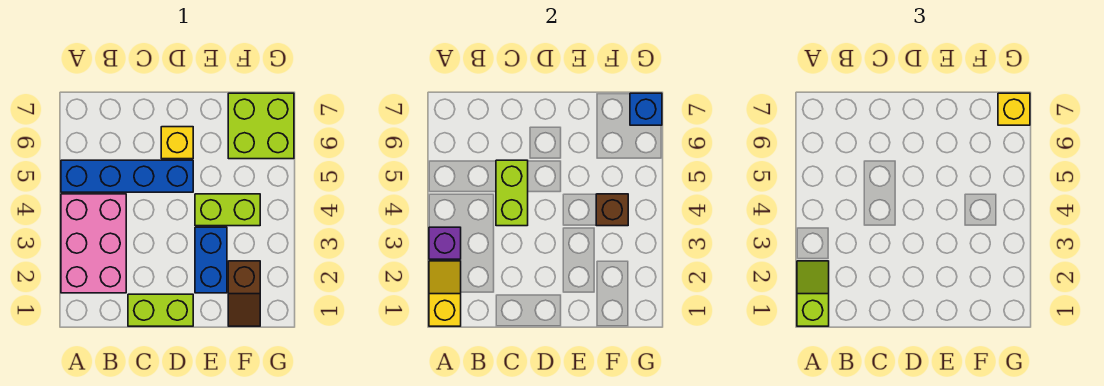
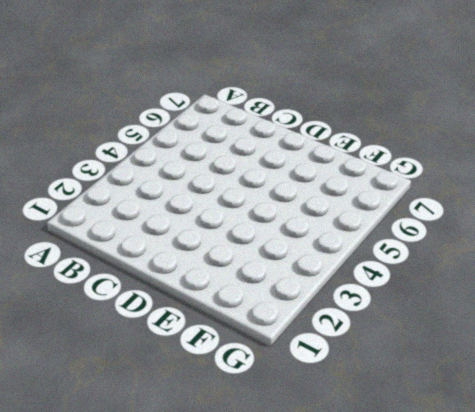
none -> pink 2x3 brick [61,194,126,293]
none -> blue 1x4 brick [61,160,193,192]
none -> lime 1x2 brick [128,294,193,326]

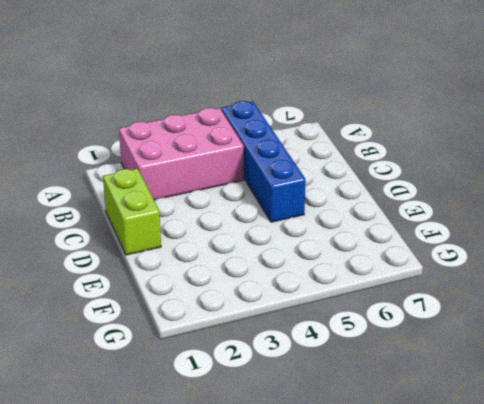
none -> yellow 1x1 brick [161,127,193,159]
none -> blue 1x2 brick [195,227,227,293]
none -> lime 1x2 brick [195,194,260,226]

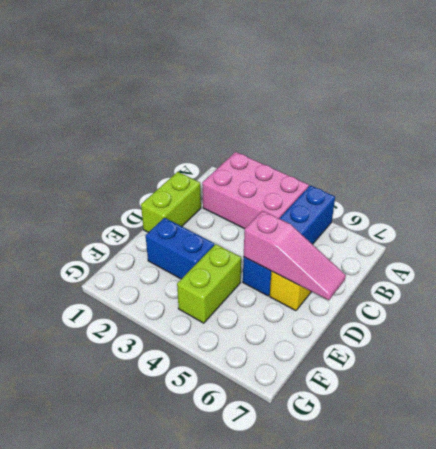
pink 1x3 slope [244,211,346,300] -> none
none -> brown 1x2 slope [228,261,260,326]
none -> lime 2x2 brick [228,93,294,159]
none -> yellow 1x2 slope [429,261,461,326]

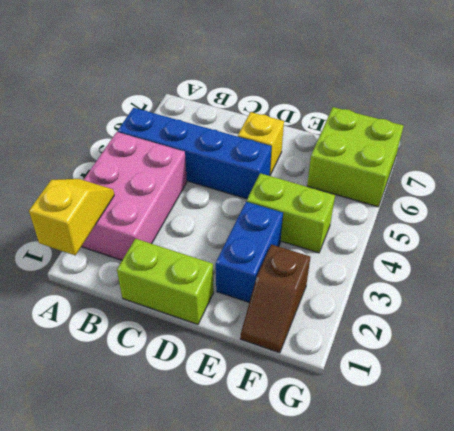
none -> purple 1x1 brick [429,227,461,259]
none -> lime 1x2 brick [496,160,528,226]
none -> brown 1x1 brick [596,194,628,226]

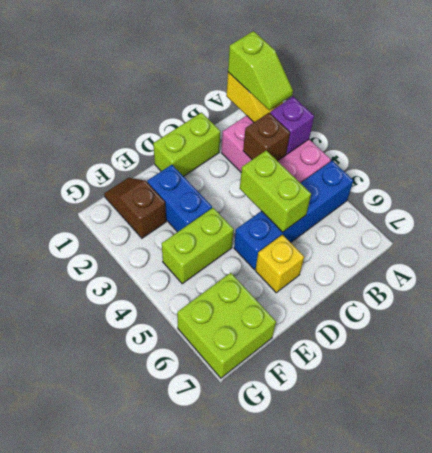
brown 1x1 brick [243,113,290,161] -> brown 1x1 brick moved to [596,194,628,226]
none -> blue 1x1 brick [630,93,662,125]
none -> yellow 1x1 brick [998,93,1030,125]

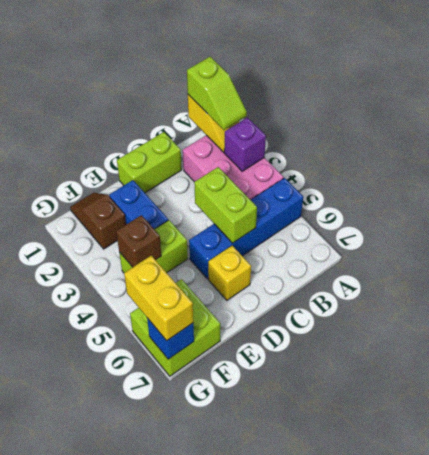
yellow 1x2 brick [124,256,193,341] -> yellow 1x1 brick [998,93,1030,125]

